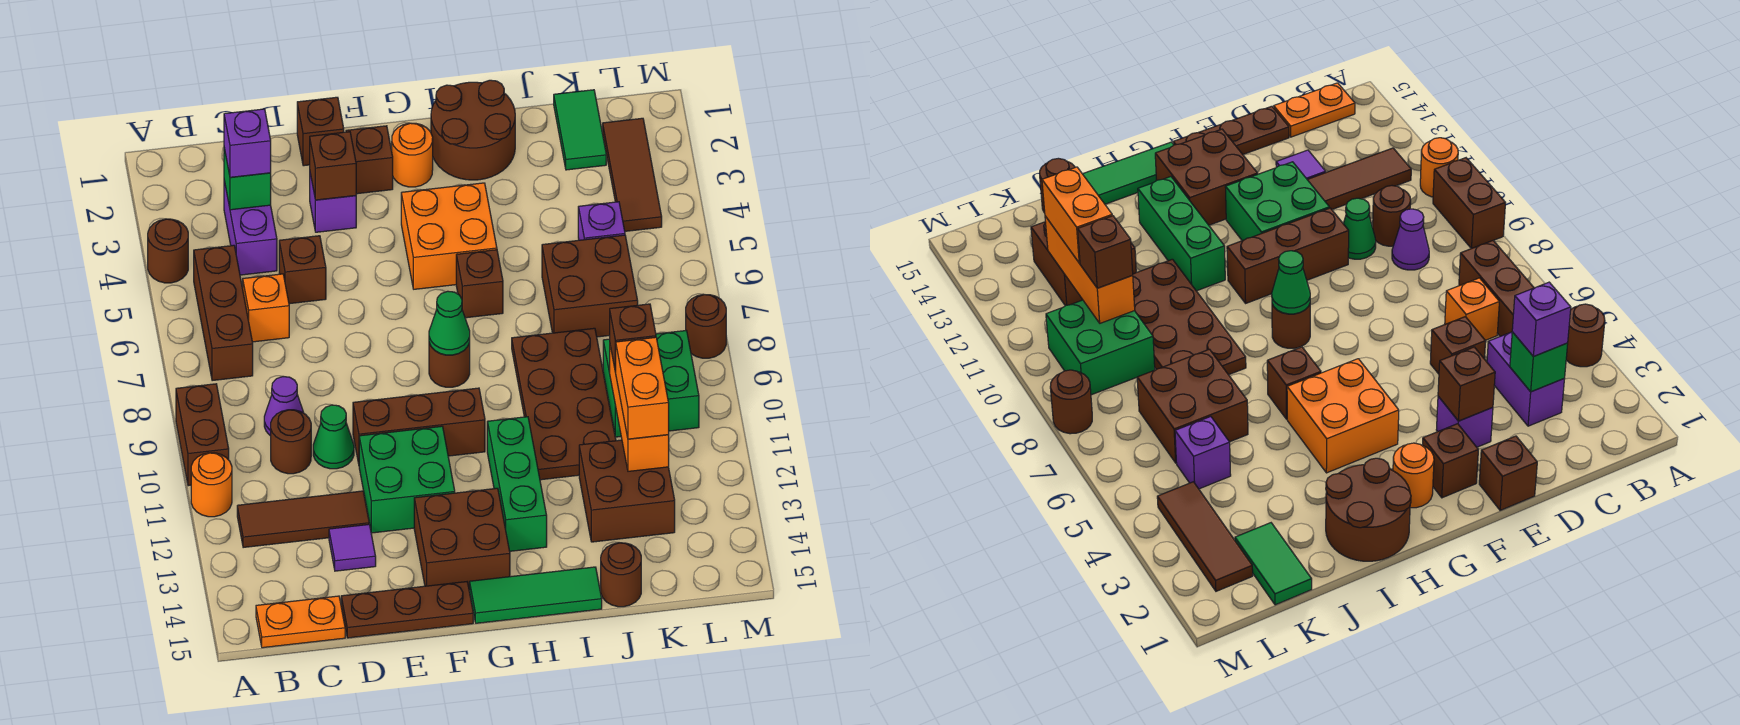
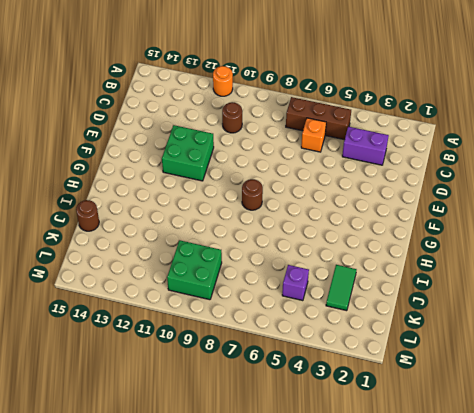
green 1x2 tile [326,265,357,311] -> green 1x2 tile turned to [554,90,606,170]
none -> brown 1x1 round brick [148,219,188,283]
none -> brown 1x2 brick [176,384,229,486]
none -> brown 1x3 tile [237,491,369,548]
none -> orange 1x2 plate [256,596,345,648]

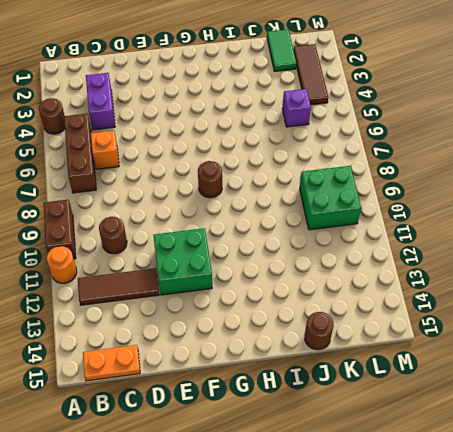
none -> purple 1x1 cone [264,377,304,436]
none -> brown 1x1 brick [279,236,326,304]
none -> green 1x1 cone [313,405,354,469]
none -> purple 1x1 tile [329,524,376,571]

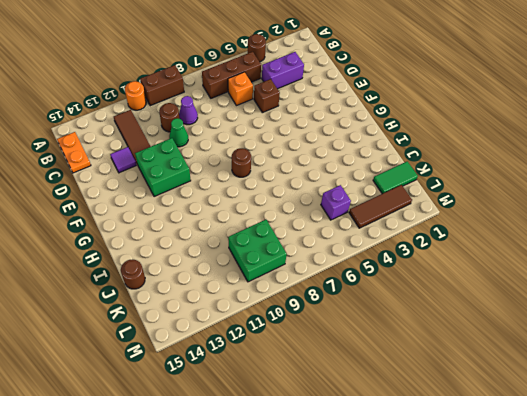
none -> brown 1x3 plate [341,582,473,638]
none -> brown 1x1 brick [297,97,344,166]
none -> purple 1x1 brick [310,174,356,232]
none -> brown 1x3 brick [353,388,485,464]

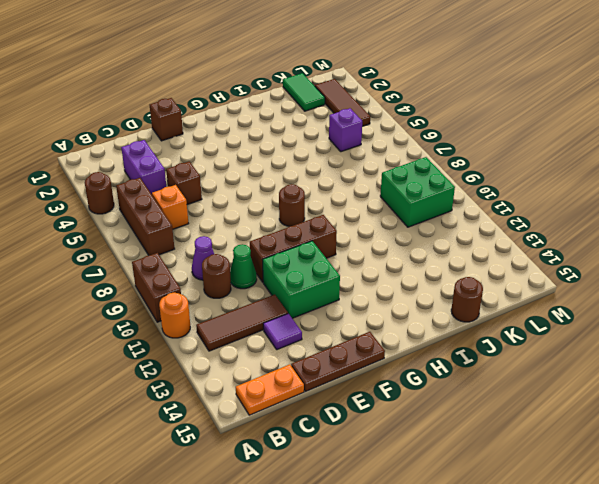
none -> purple 1x1 brick [310,174,356,232]
none -> brown 1x1 brick [346,126,393,194]
none -> brown 2x2 brick [414,488,510,590]
none -> orange 1x1 round brick [392,123,433,187]

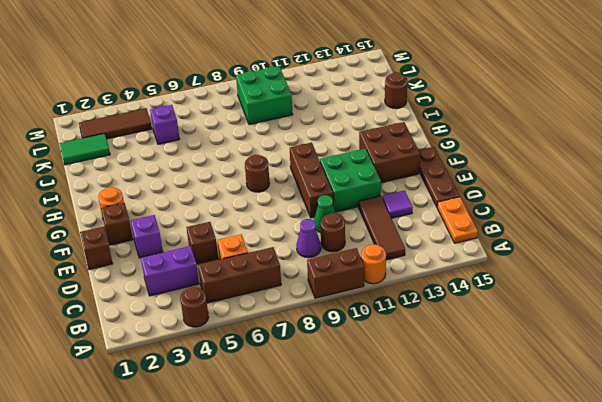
none -> orange 2x2 brick [401,183,497,289]
none -> green 1x3 tile [470,567,602,623]
none -> brown 2x2 round brick [431,80,515,180]
none -> brown 1x1 brick [456,250,503,318]

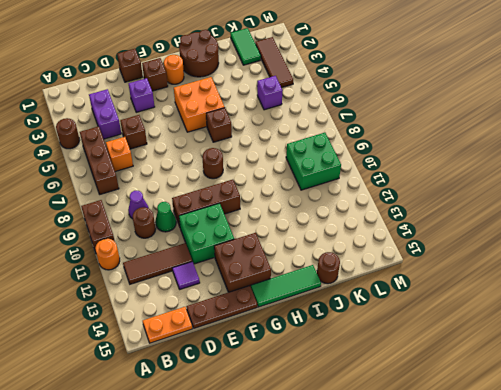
none -> green 1x3 brick [487,417,547,551]
none -> brown 2x4 plate [512,328,616,480]
none -> brown 2x2 brick [542,235,638,337]
none -> brown 2x2 brick [579,440,675,542]

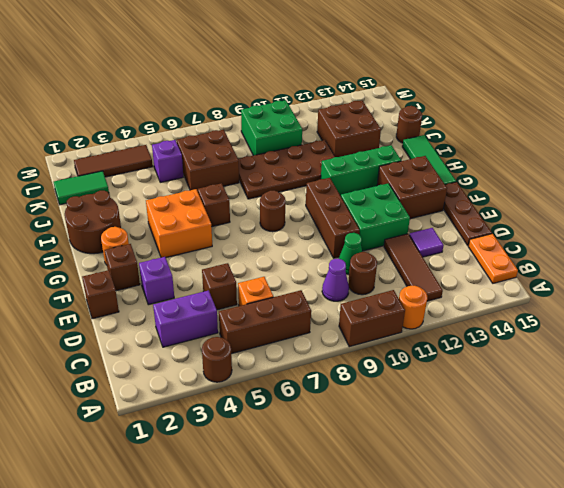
none -> brown 1x1 round brick [686,295,726,358]
none -> green 1x1 brick [224,148,271,210]
none -> brown 1x1 brick [310,132,356,200]
none -> green 1x1 cone [429,291,470,355]

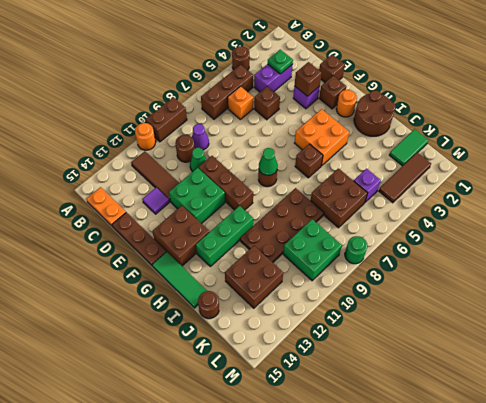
green 1x1 plate [268,50,293,74] -> green 1x1 brick [224,148,271,210]
green 1x1 round brick [345,236,367,264] -> brown 1x1 round brick [686,295,726,358]
none -> orange 1x3 brick [610,346,669,471]
none -> purple 1x1 brick [224,109,271,177]
none -> brown 1x1 brick [610,304,656,372]
none -> orange 1x2 brick [615,337,669,439]

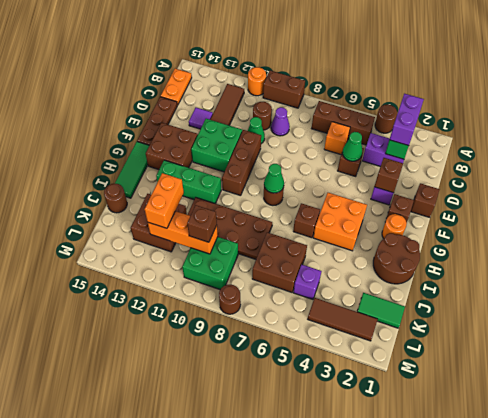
purple 1x2 brick [389,94,424,146] -> purple 1x1 brick [224,109,271,177]
green 1x1 cone [342,132,362,161] -> none
orange 1x2 brick [145,173,184,228] -> orange 1x2 brick turned to [615,337,669,439]

